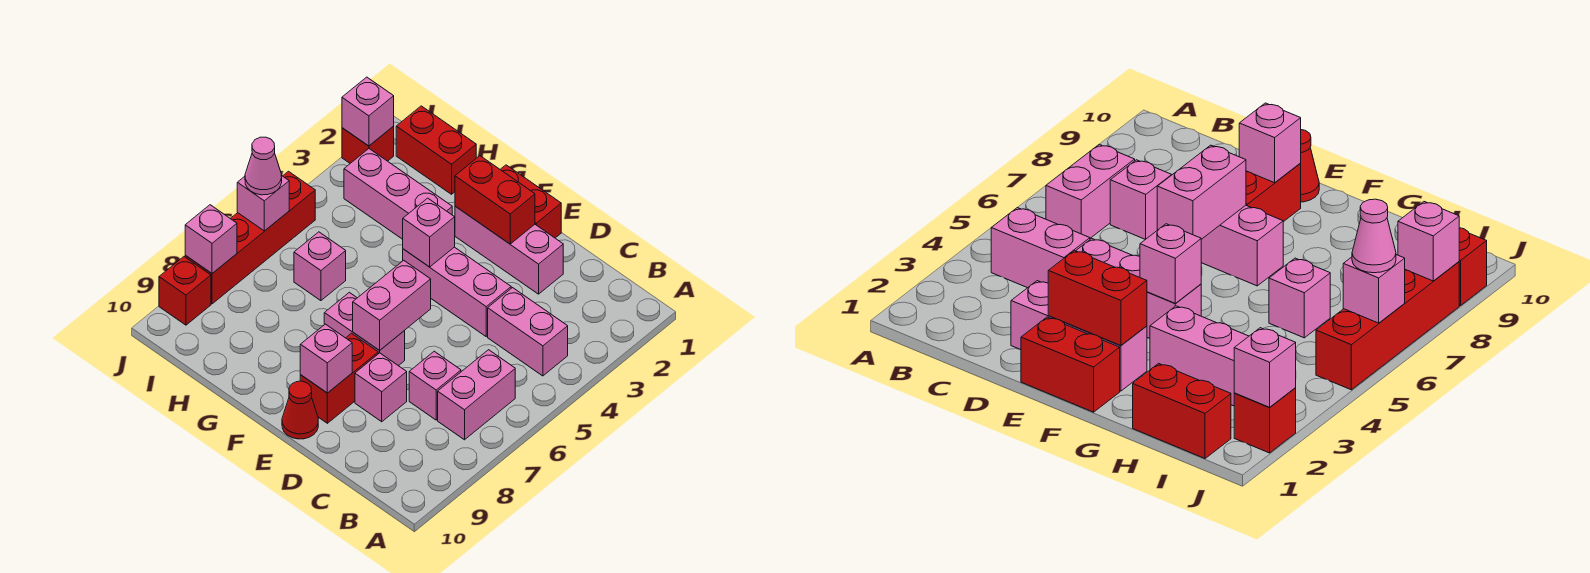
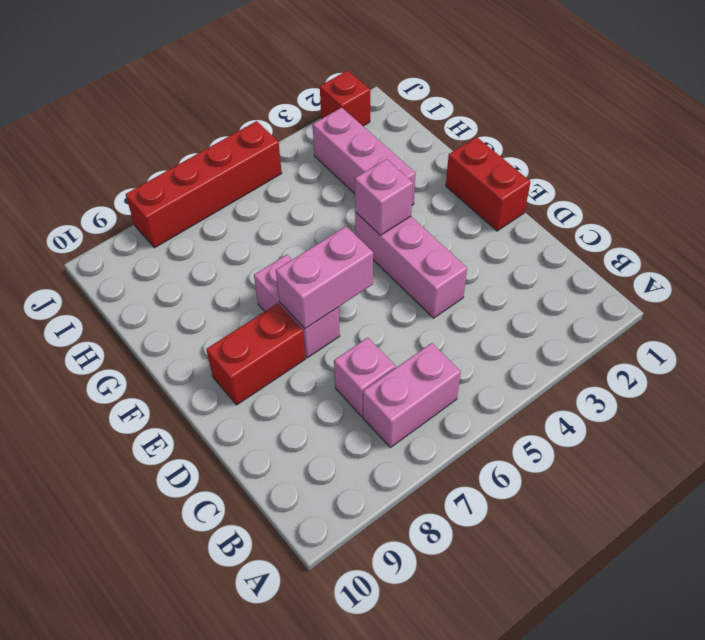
none -> pink 1x2 brick [488,288,568,376]
none -> pink 1x3 brick [455,206,563,294]
none -> pink 1x1 brick [355,353,407,422]

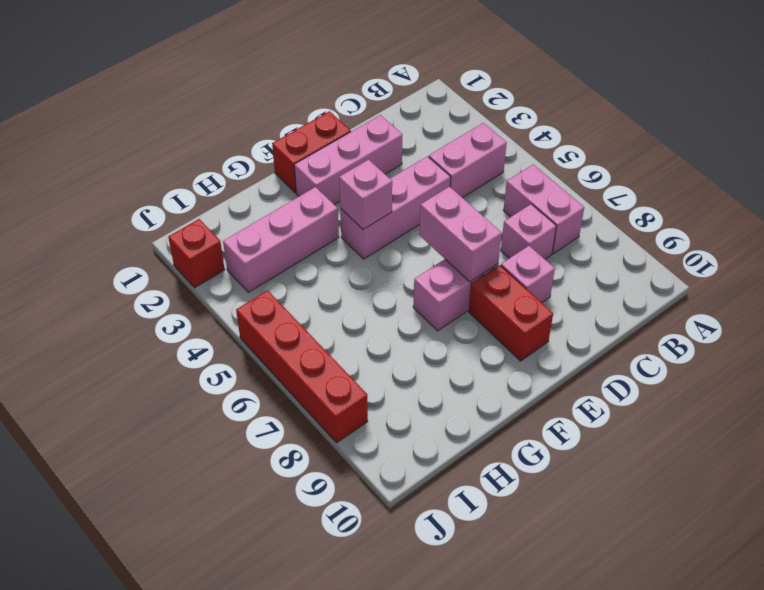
none -> red 1x1 cone [282,381,318,439]
none -> red 1x2 brick [396,106,476,194]
none -> pink 1x1 brick [294,232,346,301]

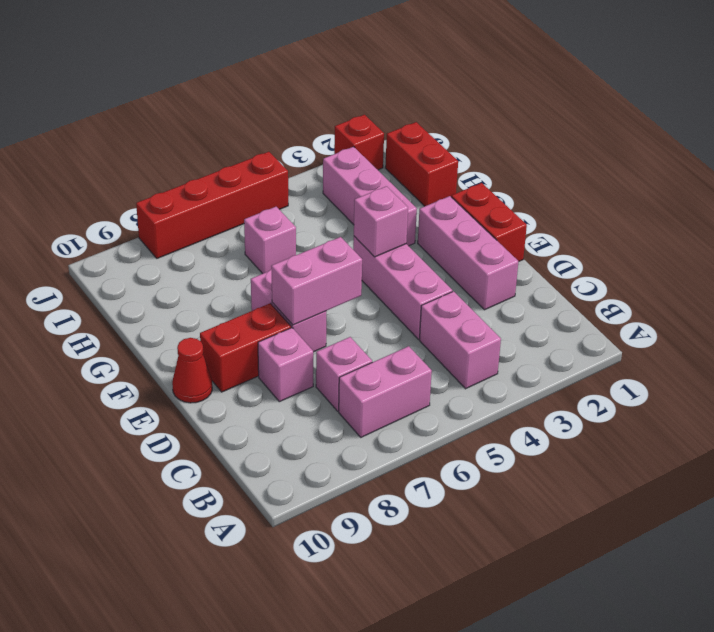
none -> red 1x1 brick [159,257,211,325]
none -> red 1x2 brick [455,156,535,244]
none -> pink 1x1 brick [300,324,352,393]

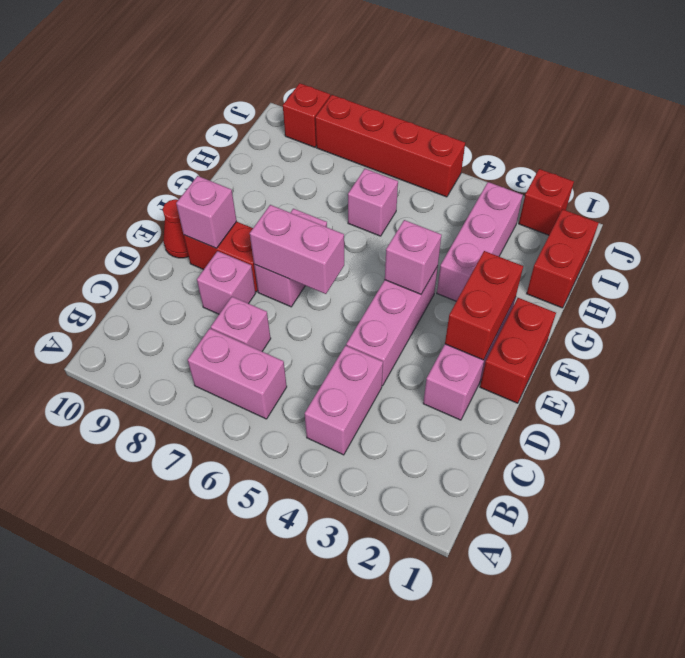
none -> pink 1x1 brick [342,77,394,146]
none -> pink 1x1 brick [237,175,289,231]
none -> pink 1x1 brick [185,205,237,273]

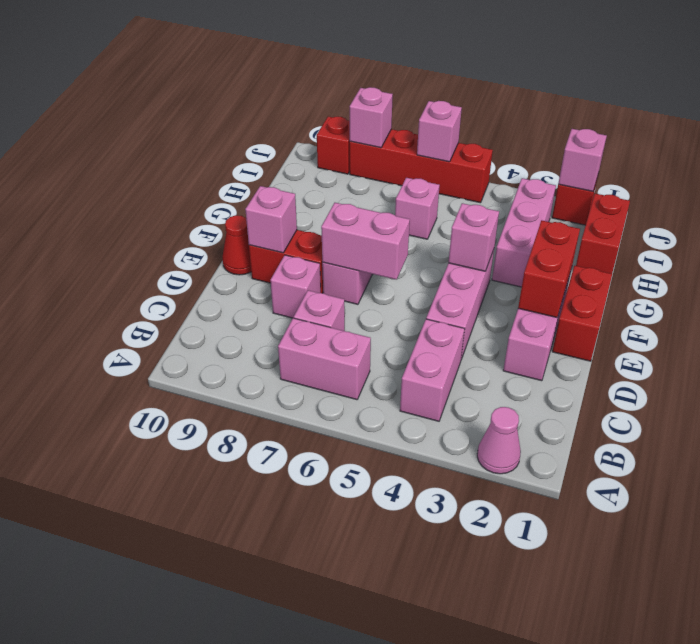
pink 1x1 cone [477,407,521,474] -> pink 1x1 cone moved to [245,137,282,195]

